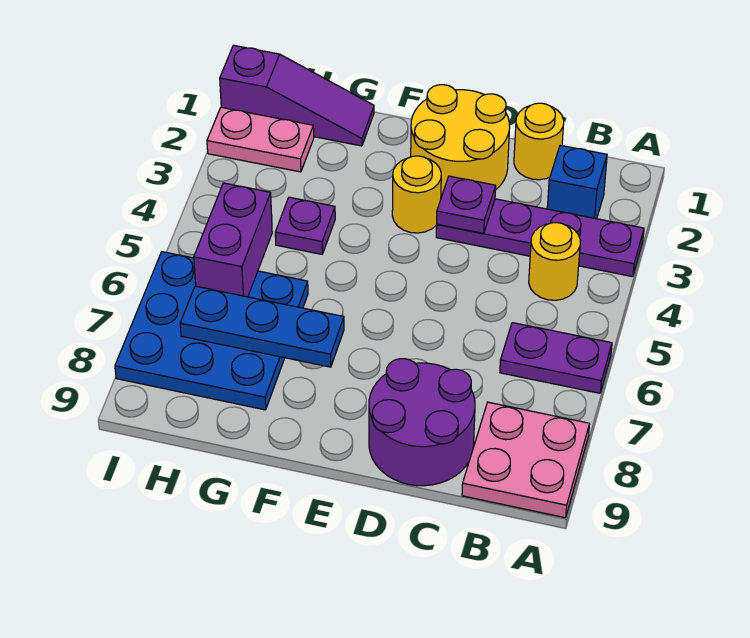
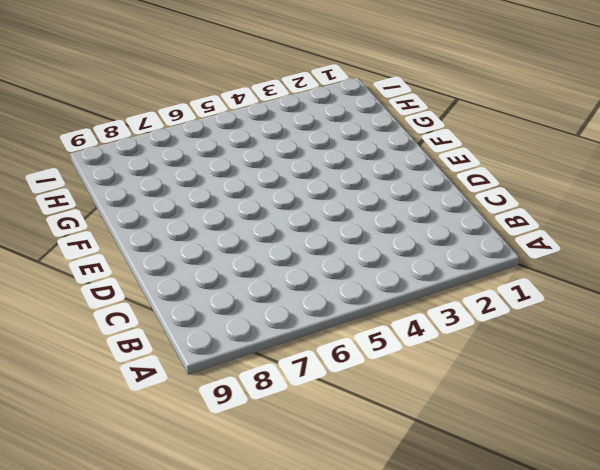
none -> purple 1x4 plate [436,199,644,277]
none -> purple 1x2 plate [500,323,612,393]
none -> pink 2x2 plate [462,402,589,518]

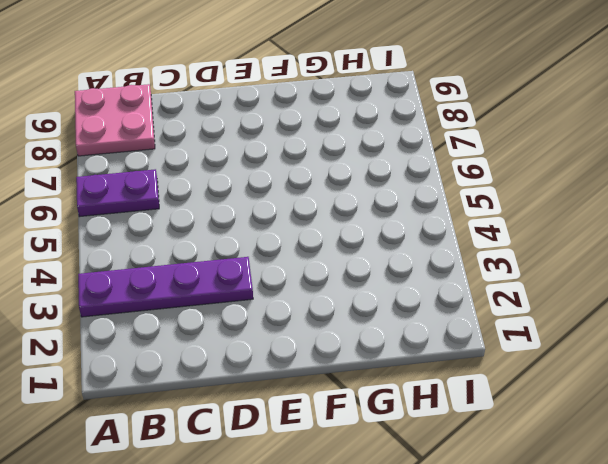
none -> blue 1x1 brick [547,145,607,219]
none -> yellow 1x1 round brick [529,223,581,300]
none -> yellow 1x1 round brick [514,103,564,180]

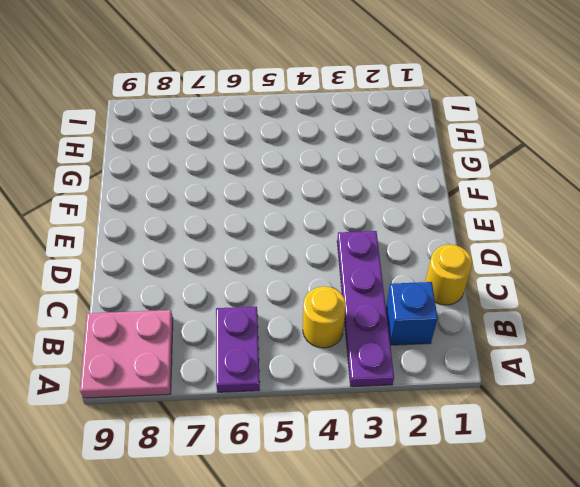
none -> purple 2x2 round brick [369,359,475,486]
none -> yellow 2x2 round brick [411,85,510,197]
none -> yellow 1x1 round brick [392,156,441,233]

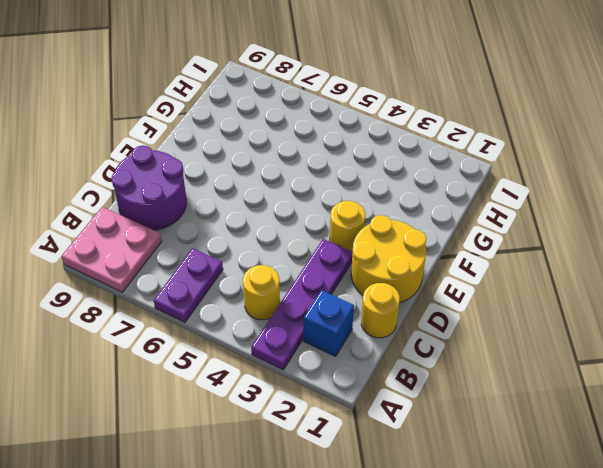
none -> purple 1x3 slope [220,45,374,146]
none -> purple 1x1 plate [275,197,335,254]
none -> blue 3x3 plate [115,252,308,410]

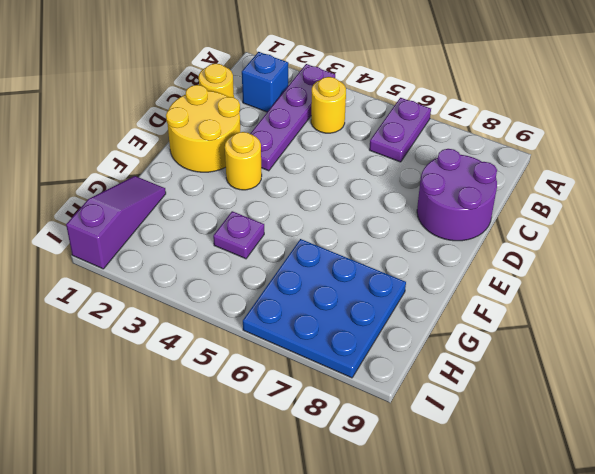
none -> pink 2x2 plate [462,402,589,518]
none -> pink 1x2 plate [207,107,314,172]
none -> purple 1x1 plate [437,176,496,233]

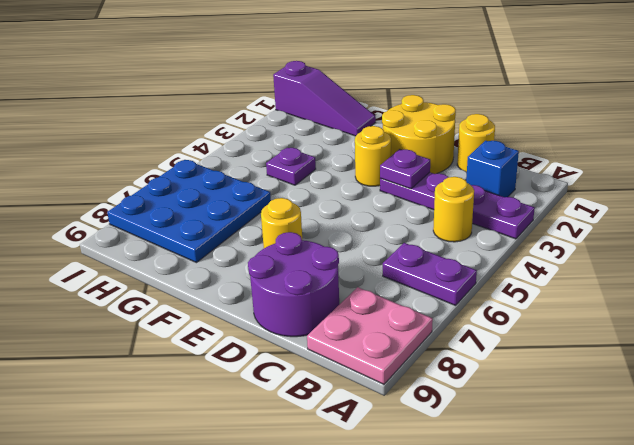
yellow 1x1 round brick [261,198,302,248] -> none
none -> pink 1x2 plate [207,107,314,172]
none -> blue 1x3 plate [180,286,344,367]
none -> purple 1x2 brick [194,183,272,297]

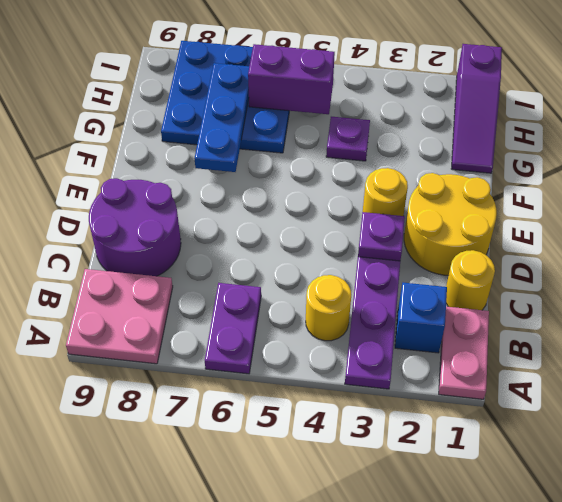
pink 1x2 plate [439,307,489,399] -> pink 1x2 plate moved to [207,107,314,172]

